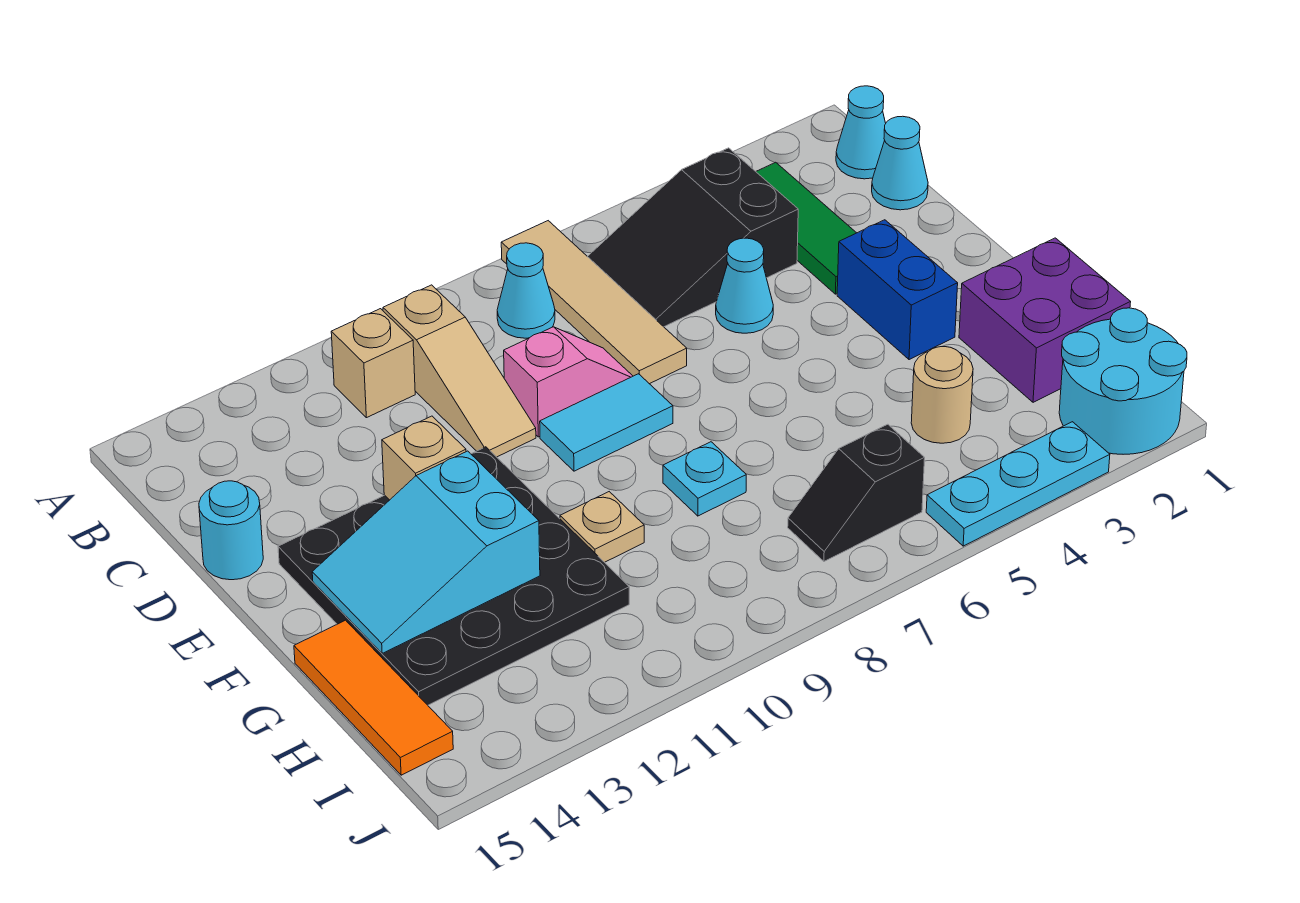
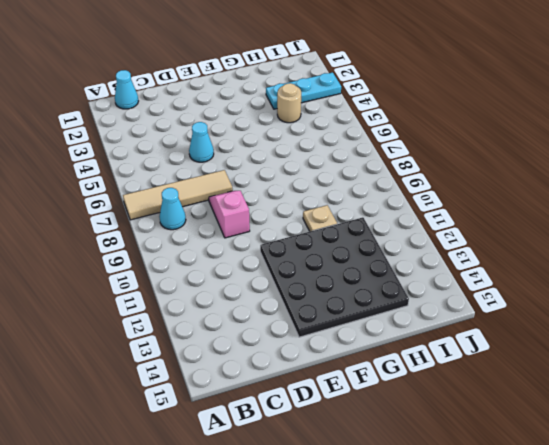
cyan 1x3 plate [266,72,341,109] -> cyan 1x3 plate turned to [926,422,1110,546]
none -> green 1x3 tile [756,162,856,294]
none -> black 2x3 slope [587,148,798,327]
none -> tan 1x3 slope [383,285,536,457]

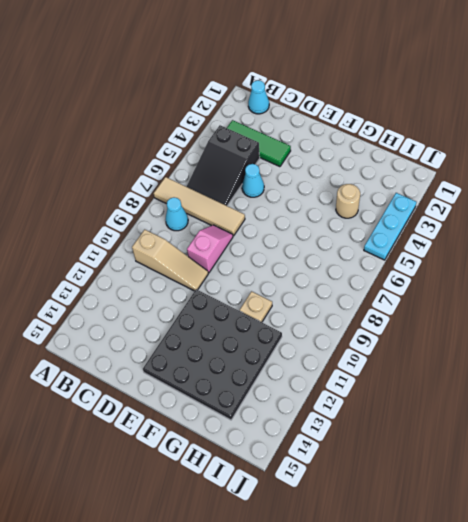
none -> tan 1x1 brick [331,309,415,418]
none -> cyan 1x1 cone [872,116,928,210]
none -> cyan 1x1 round brick [199,481,263,580]

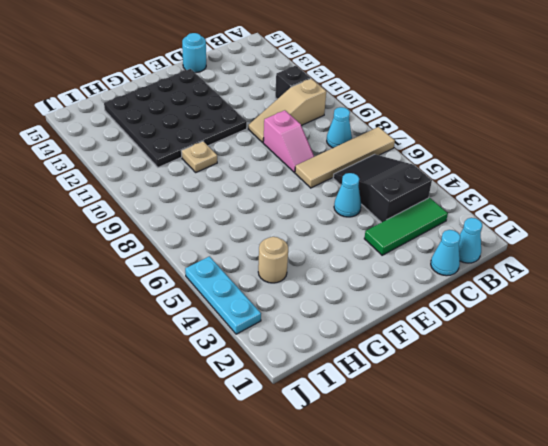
black 1x1 brick [275,66,311,99] -> tan 1x1 brick [331,309,415,418]
none -> blue 1x2 brick [837,220,958,360]
none -> cyan 1x2 tile [540,374,673,471]
none -> purple 2x2 brick [959,238,1131,402]

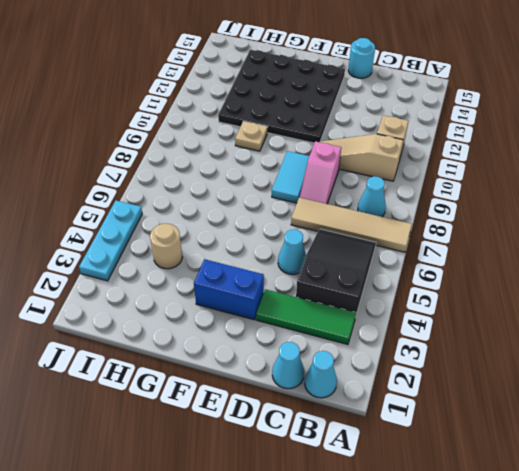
none -> purple 2x2 brick [959,238,1131,402]
none -> cyan 1x1 plate [663,442,746,516]
none -> orange 1x3 tile [294,620,453,775]

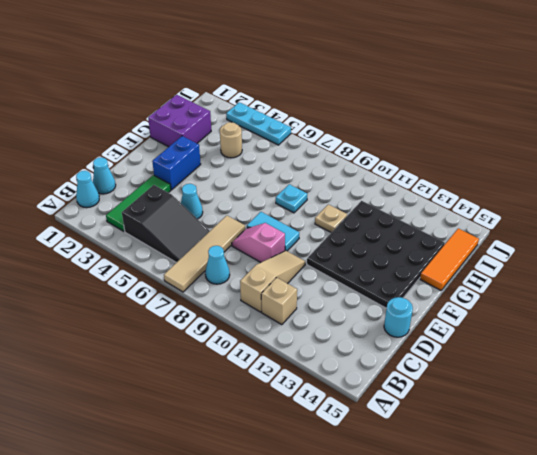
none -> cyan 2x2 round brick [1059,308,1187,454]
none -> black 1x2 slope [788,424,925,561]
none -> tan 1x1 brick [382,416,466,500]

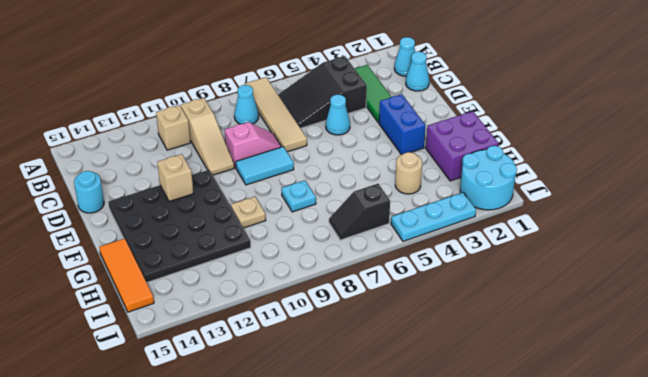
none -> cyan 2x3 slope [312,451,540,653]

